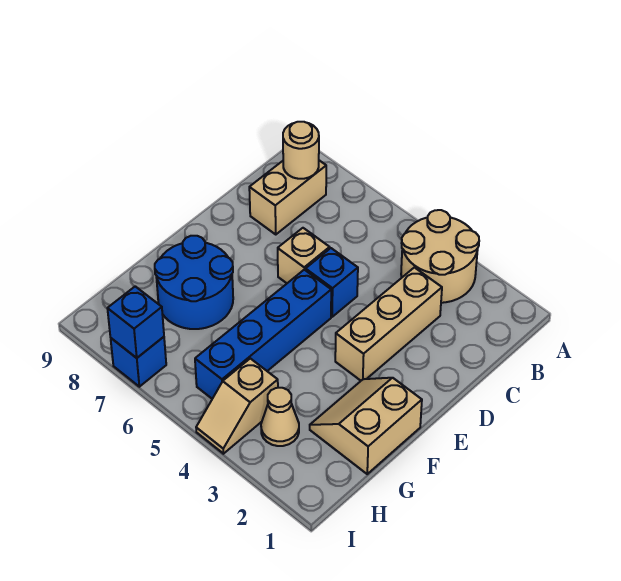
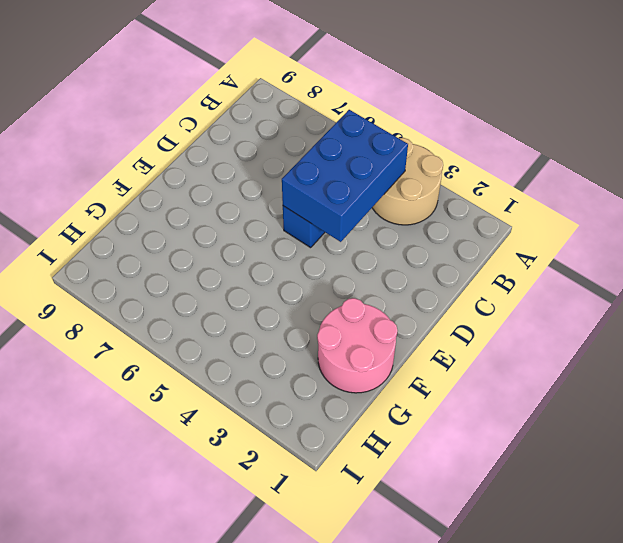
blue 2x3 brick [282,110,408,242] -> none
pink 2x2 round brick [317,298,398,393] -> tan 2x2 slope [310,378,422,474]
none -> tan 1x2 brick [249,160,326,234]
none -> tan 1x3 brick [335,267,442,381]
none -> tan 1x1 brick [278,228,330,283]

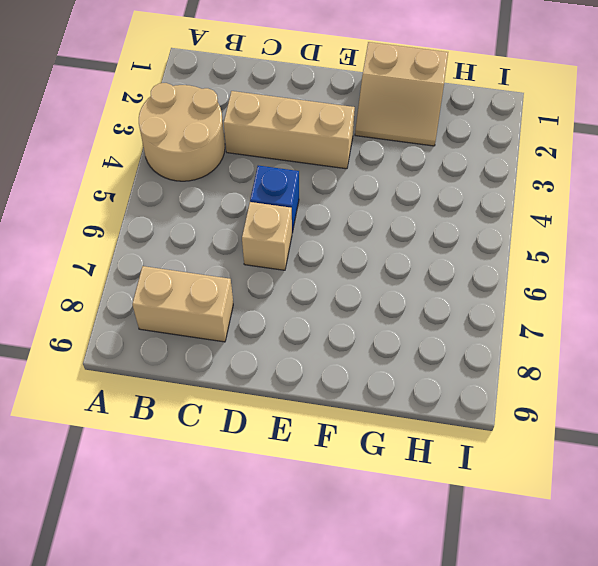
none -> blue 1x4 brick [195,270,331,399]
none -> blue 2x2 round brick [155,236,233,329]
none -> tan 1x1 cone [261,388,299,446]

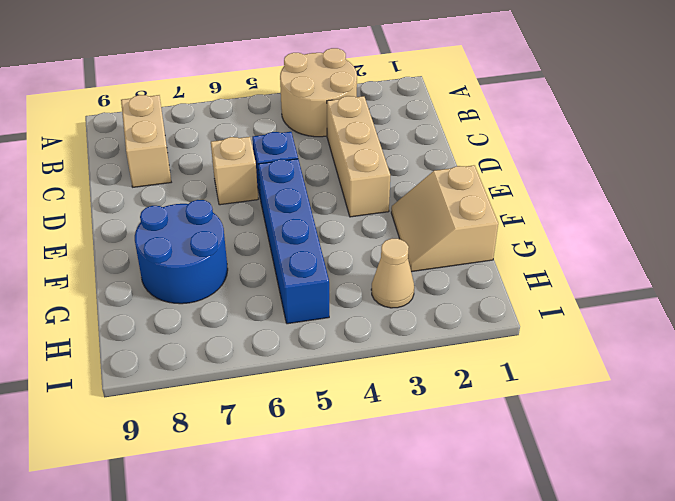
none -> tan 1x2 slope [196,358,278,454]
none -> blue 1x1 brick [111,337,166,387]
none -> tan 1x1 round brick [283,122,319,179]

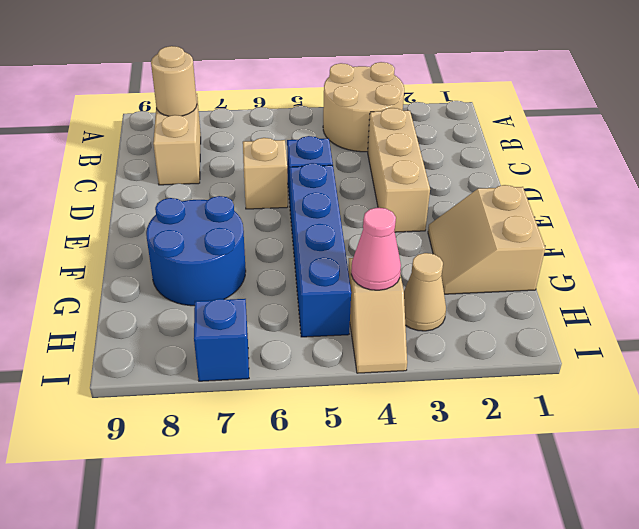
pink 1x1 cone [351,208,401,290] -> none
none -> blue 1x1 brick [107,286,164,358]

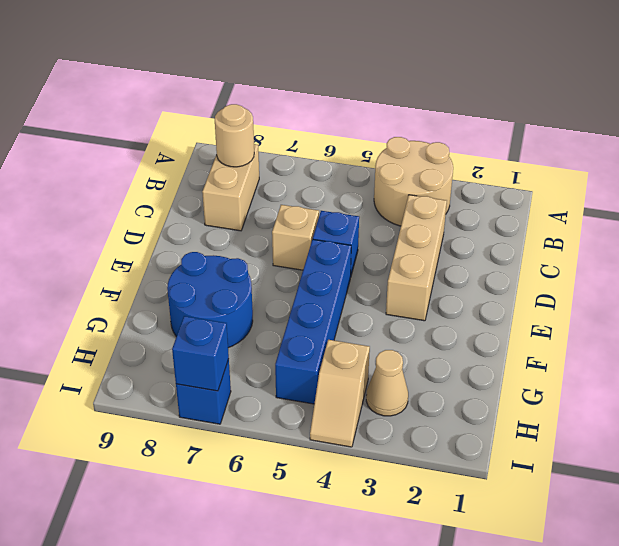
none -> tan 2x2 slope [310,378,422,474]

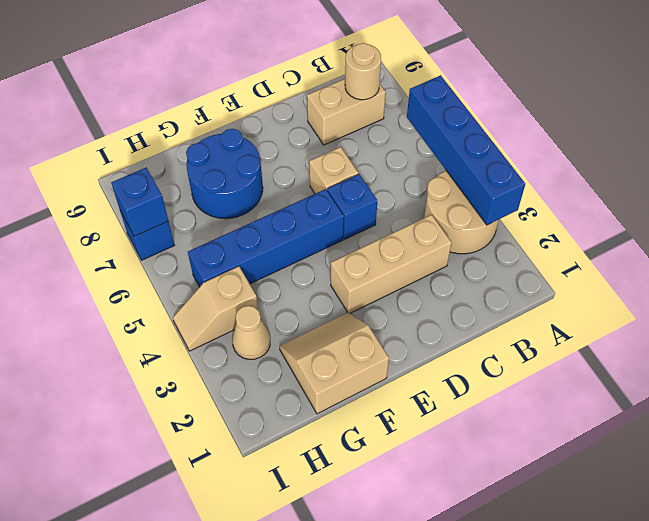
blue 1x4 brick [407,75,525,225] -> none

